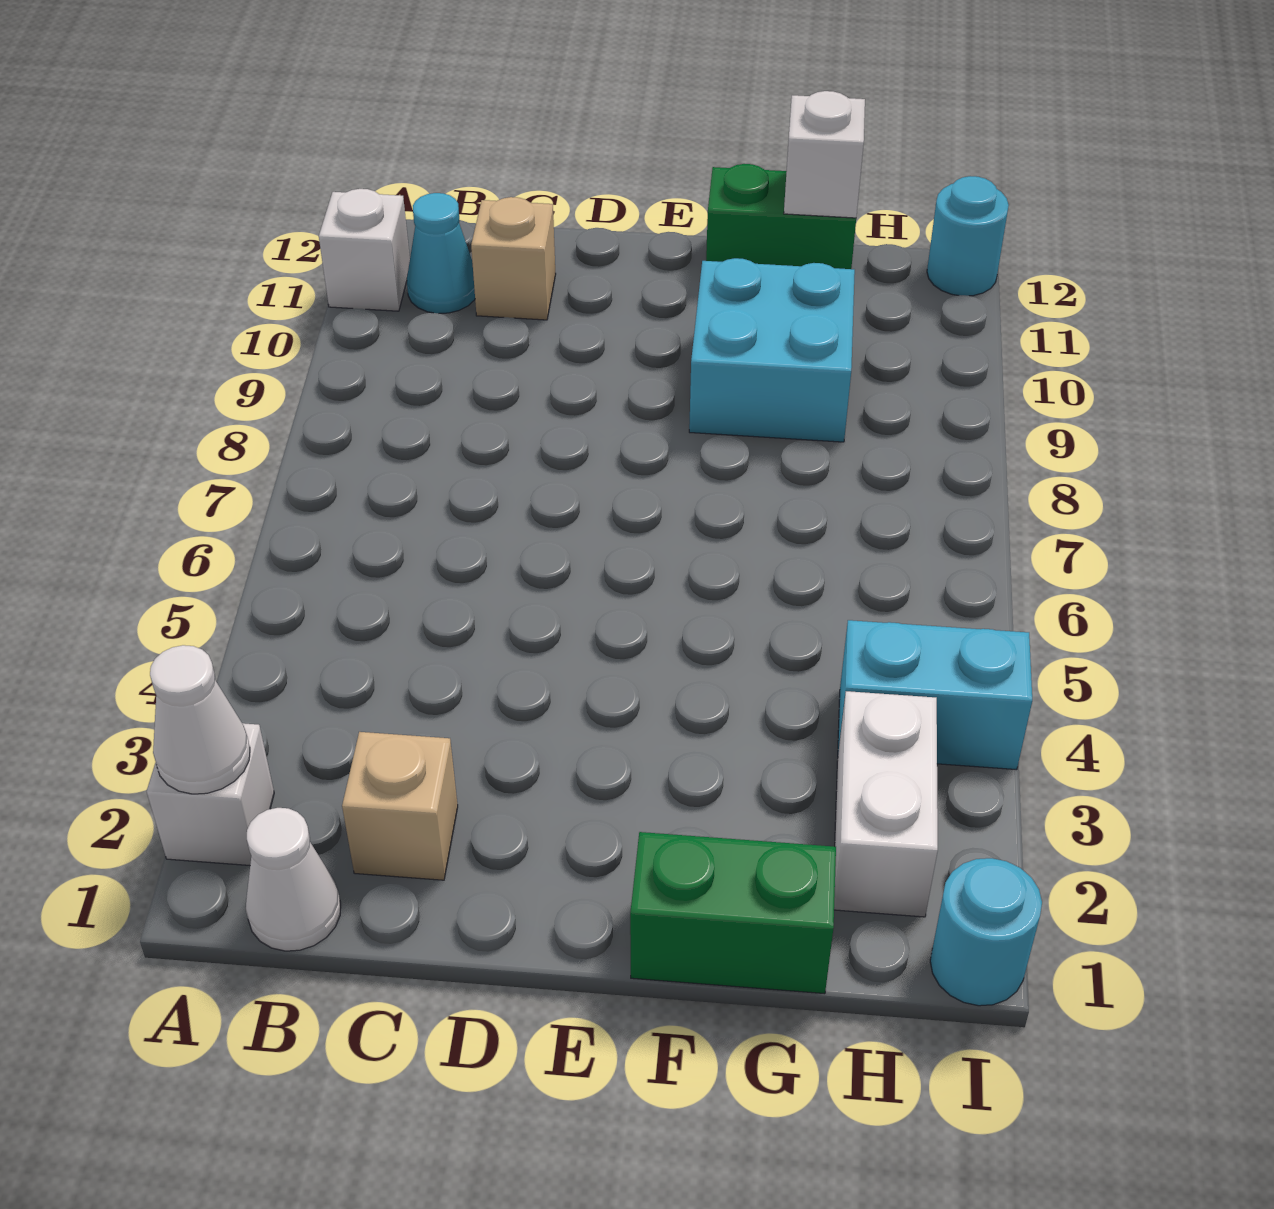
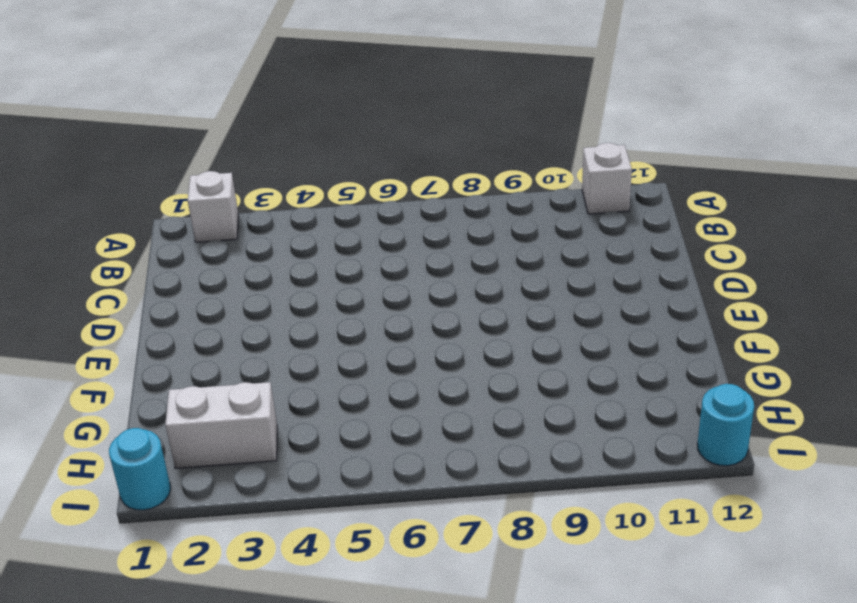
none -> white 1x1 cone [246,808,341,951]
none -> cyan 1x1 cone [407,193,475,314]
none -> tan 1x1 brick [342,732,458,880]

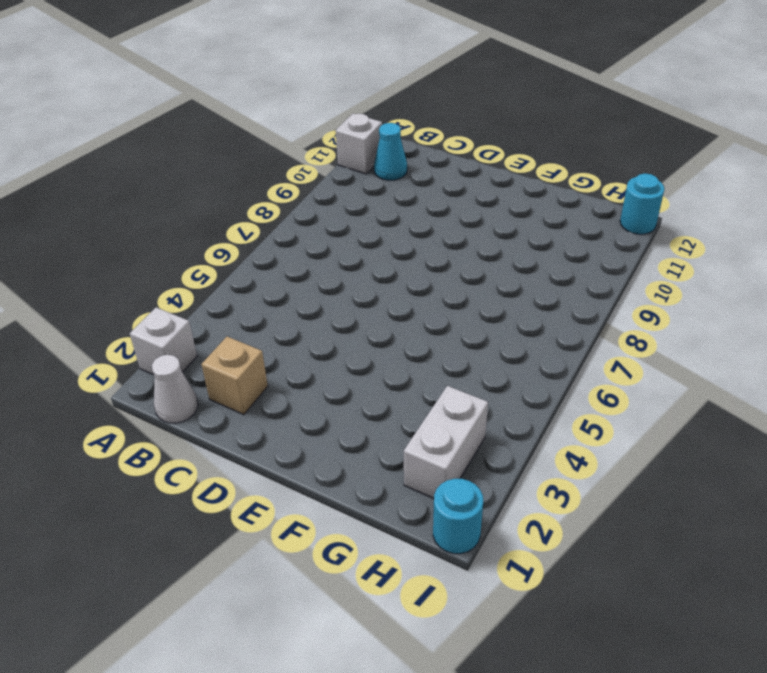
none -> tan 1x1 brick [471,197,556,320]
none -> green 1x2 brick [630,832,836,994]
none -> cyan 2x2 brick [689,258,855,442]

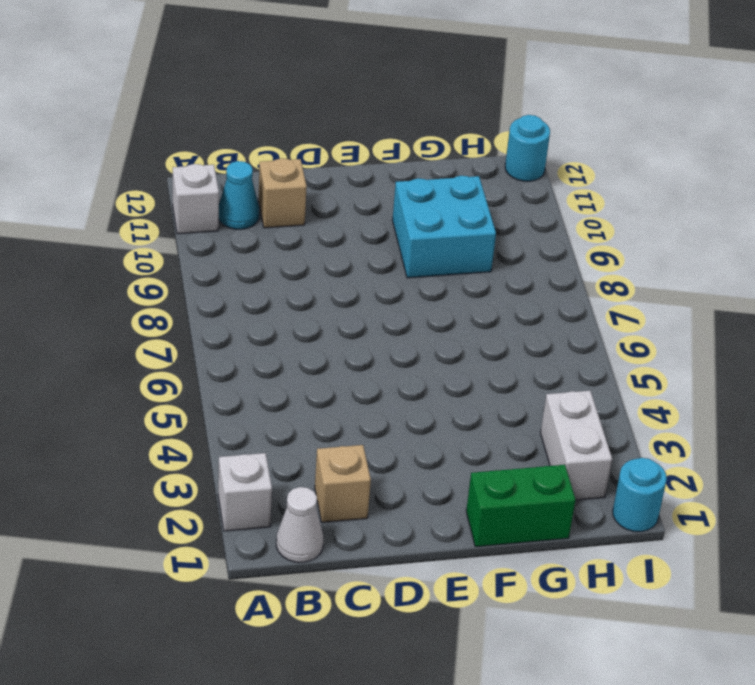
none -> green 1x2 brick [706,164,856,269]
none -> cyan 1x2 brick [838,620,1032,770]
none -> white 1x1 cone [150,645,250,794]

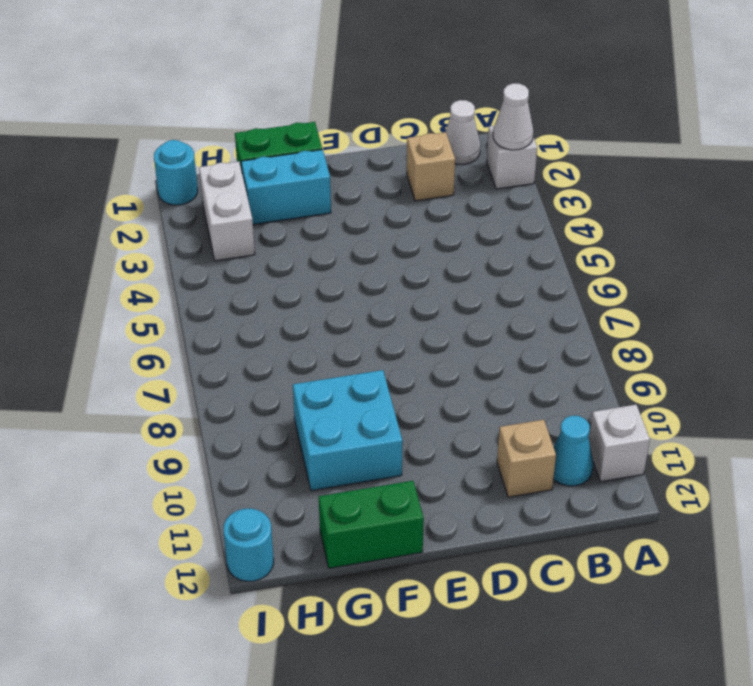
cyan 1x2 brick [241,150,331,224] -> cyan 1x2 brick moved to [838,620,1032,770]
none -> white 1x1 brick [784,91,865,218]

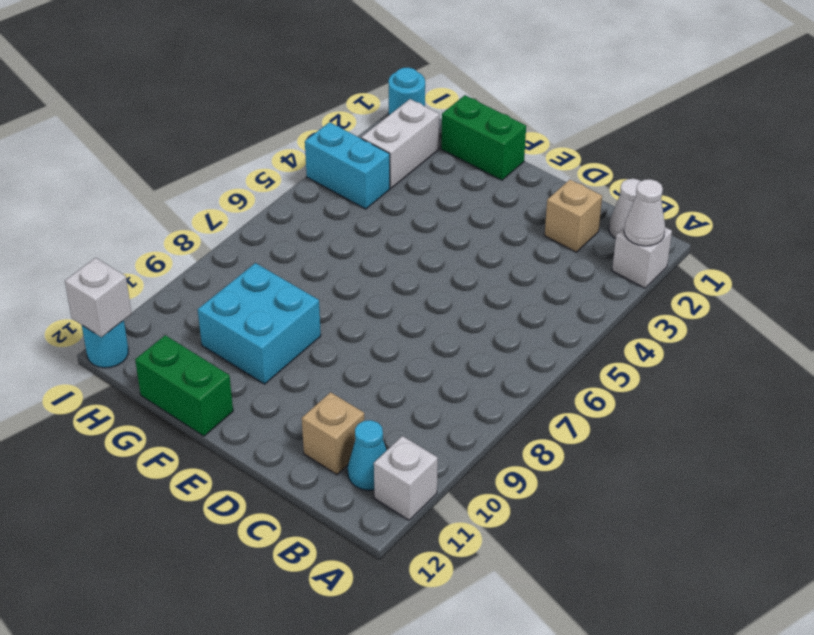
white 1x1 brick [65,258,132,337] -> white 1x1 brick moved to [784,91,865,218]

